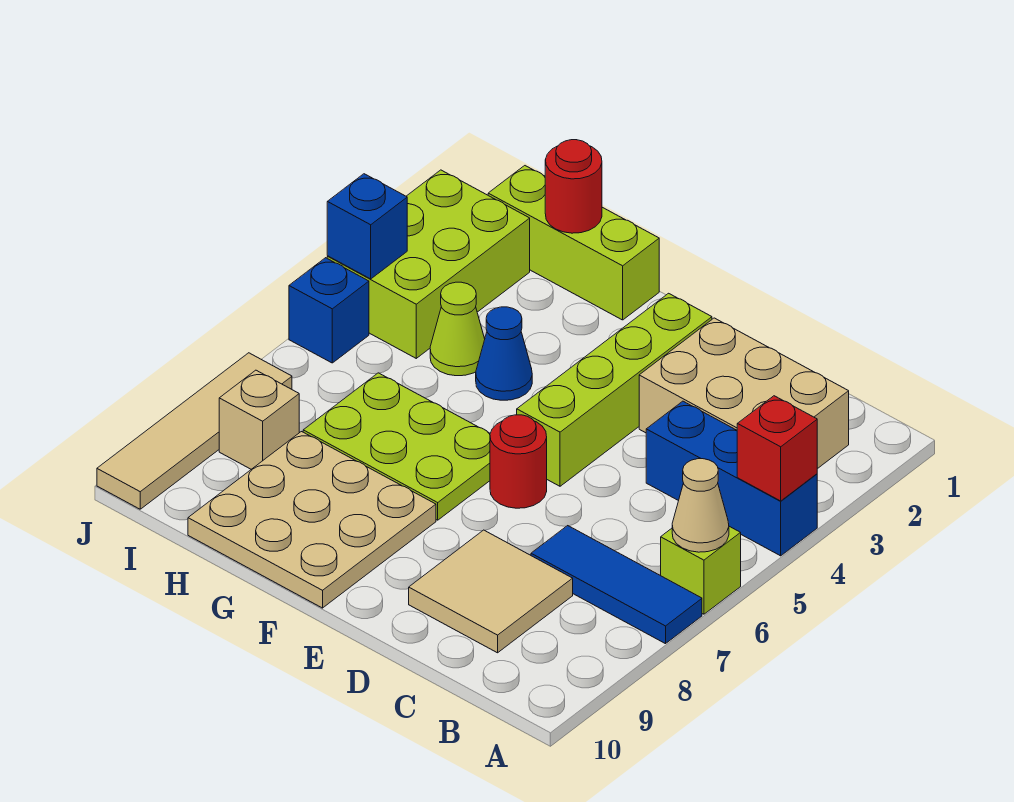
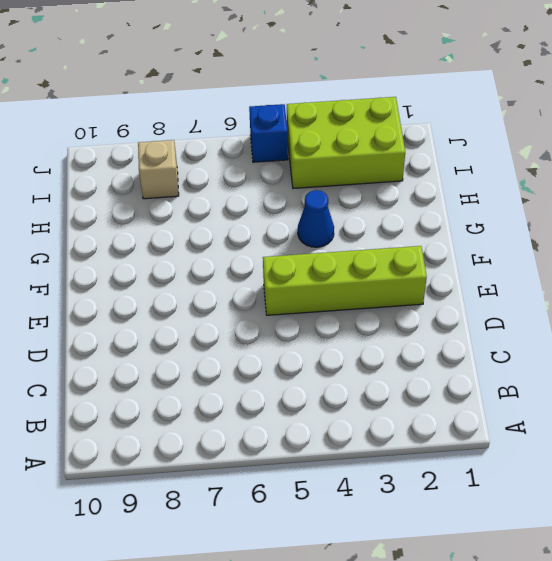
none -> blue 1x3 brick [646,401,817,556]
none -> lime 1x1 brick [661,526,741,614]
none -> blue 1x3 tile [531,526,702,644]

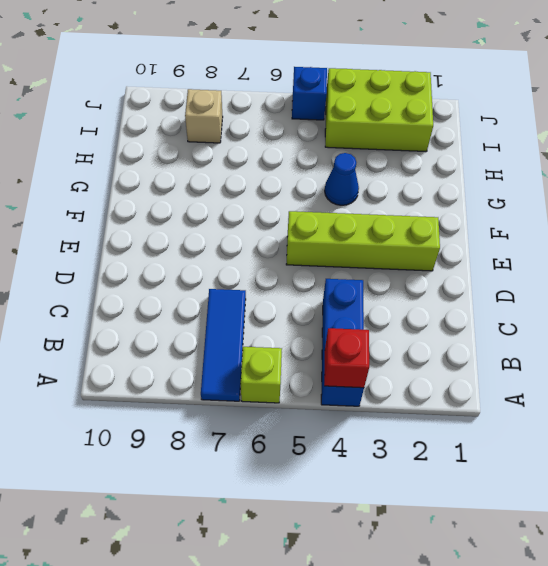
none -> tan 2x3 brick [639,318,849,469]
none -> tan 2x2 tile [409,530,573,653]
none -> red 1x1 round brick [490,415,547,508]

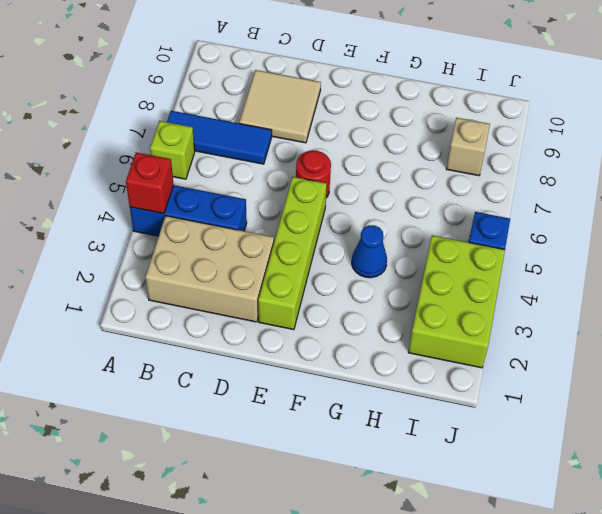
none -> lime 2x3 plate [303,373,490,520]
none -> tan 3x3 plate [188,432,436,608]
none -> lime 1x3 brick [488,166,659,320]

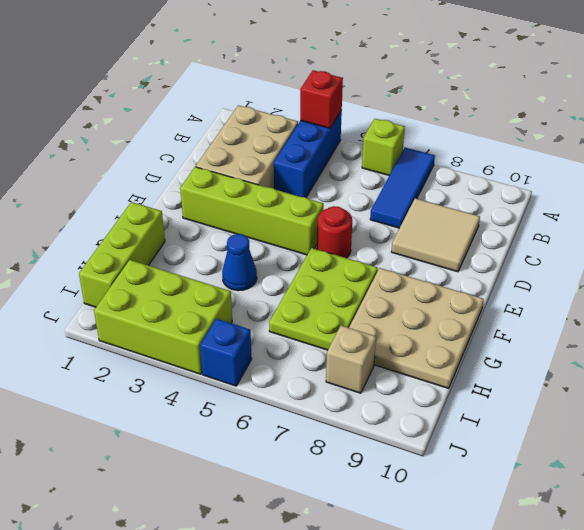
none -> lime 1x1 cone [430,282,485,376]
none -> tan 1x4 tile [97,353,292,509]
none -> tan 1x1 cone [672,459,729,552]

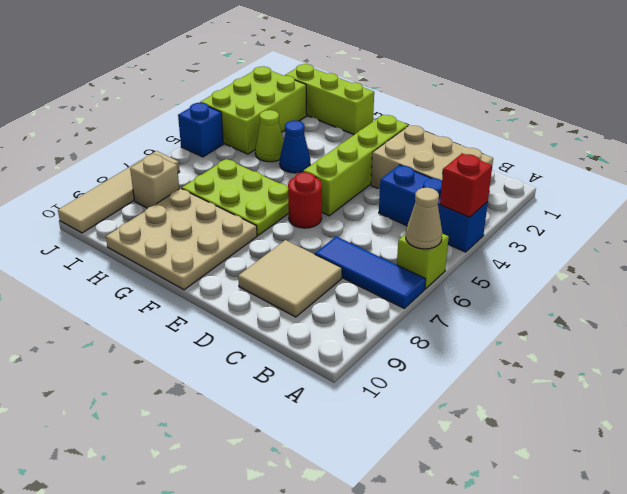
none -> red 1x1 round brick [545,140,602,233]
none -> blue 1x1 brick [327,174,407,279]

